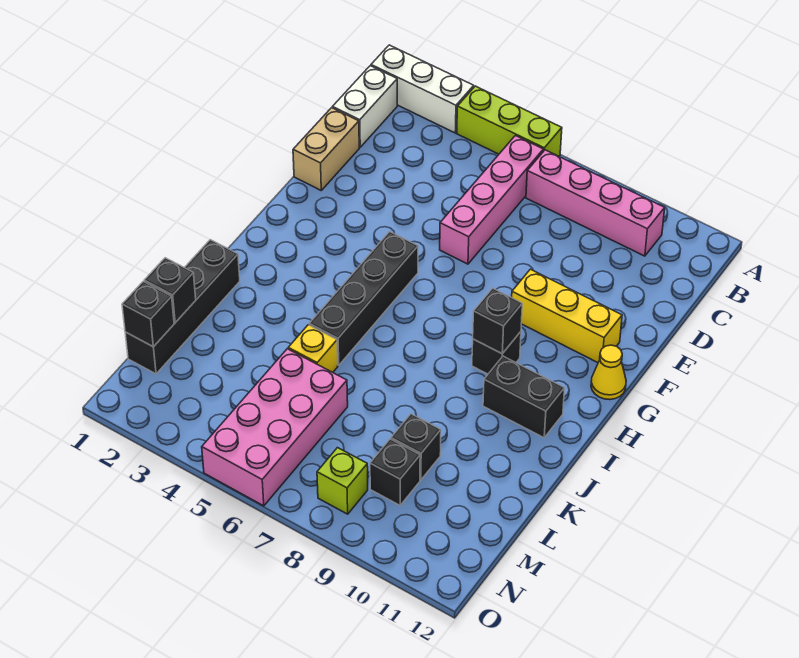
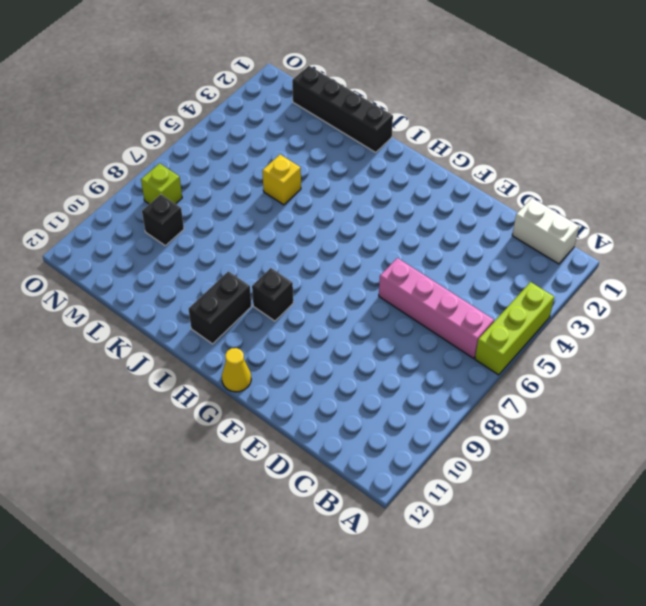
none -> white 1x3 brick [371,45,474,133]
none -> pink 1x4 brick [526,150,665,256]
none -> tan 1x2 brick [293,108,359,190]

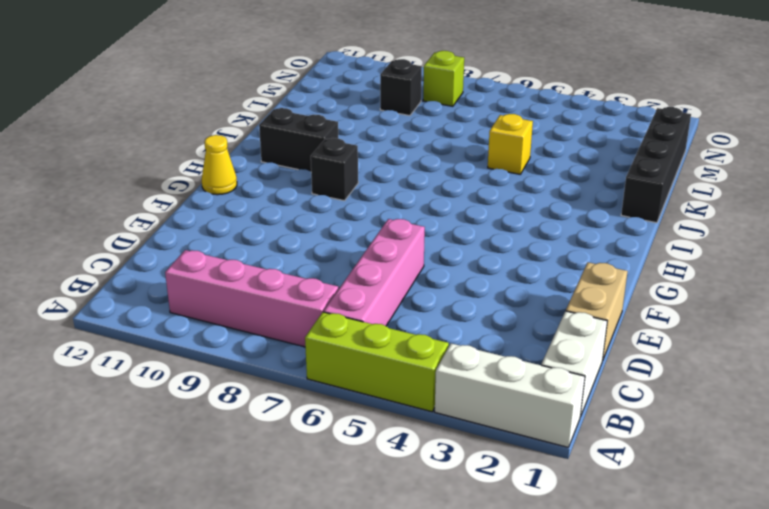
none -> yellow 1x3 brick [512,269,622,363]
none -> black 1x4 brick [309,232,418,365]
none -> pink 2x4 brick [202,349,348,506]

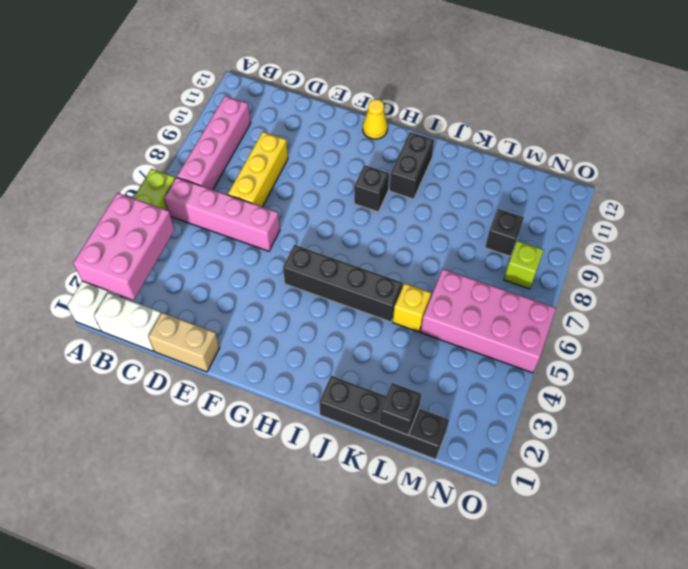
pink 2x3 brick [73,193,175,300] -> none
yellow 1x3 brick [228,132,288,207] -> yellow 1x3 brick moved to [512,269,622,363]
none -> black 1x1 brick [391,414,441,480]
none -> black 1x1 brick [473,288,522,354]
none -> black 1x1 brick [122,281,174,347]

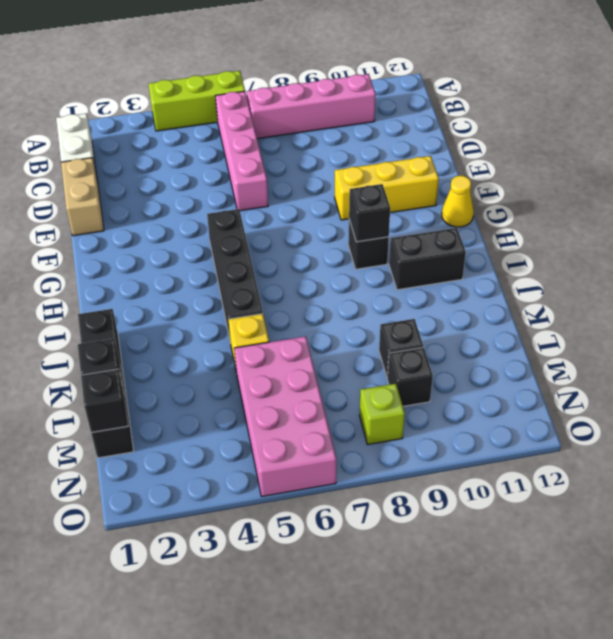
none -> white 1x3 brick [371,45,474,133]

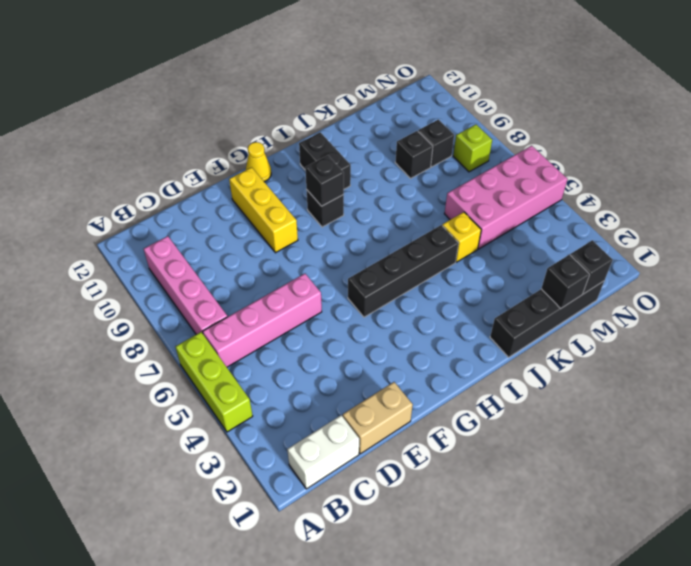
none -> white 1x3 brick [371,45,474,133]

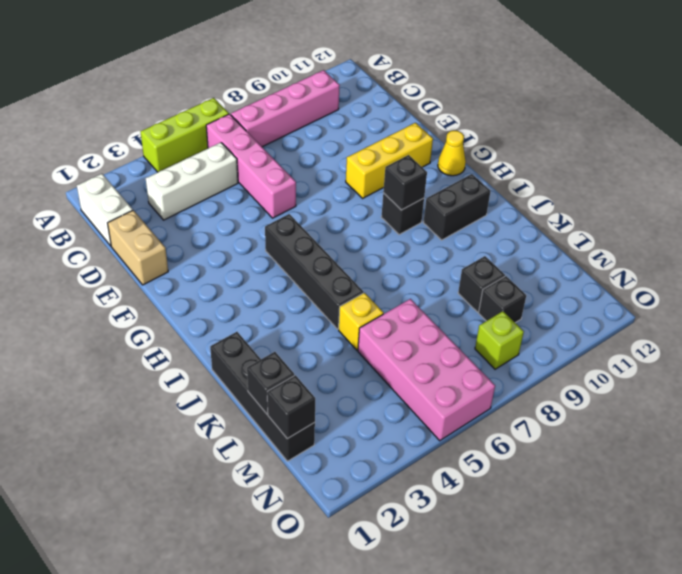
white 1x3 brick [146,143,238,220] -> white 1x3 brick moved to [371,45,474,133]

